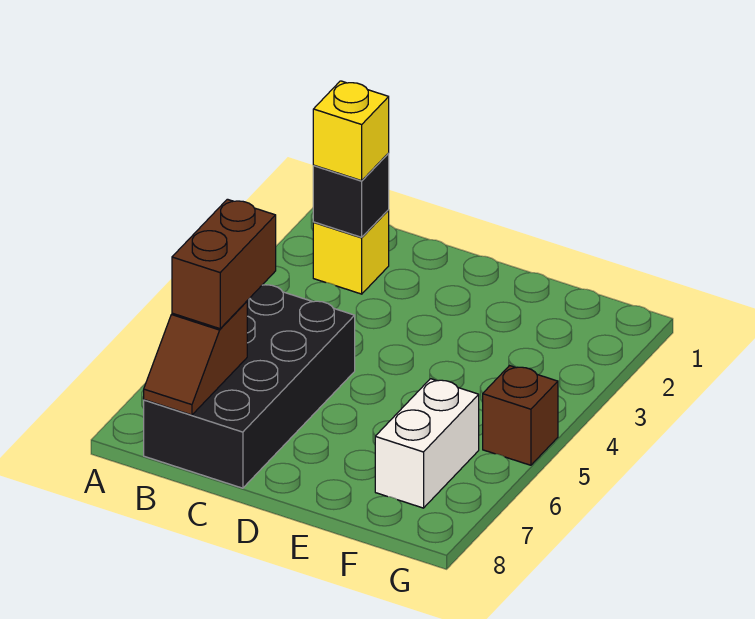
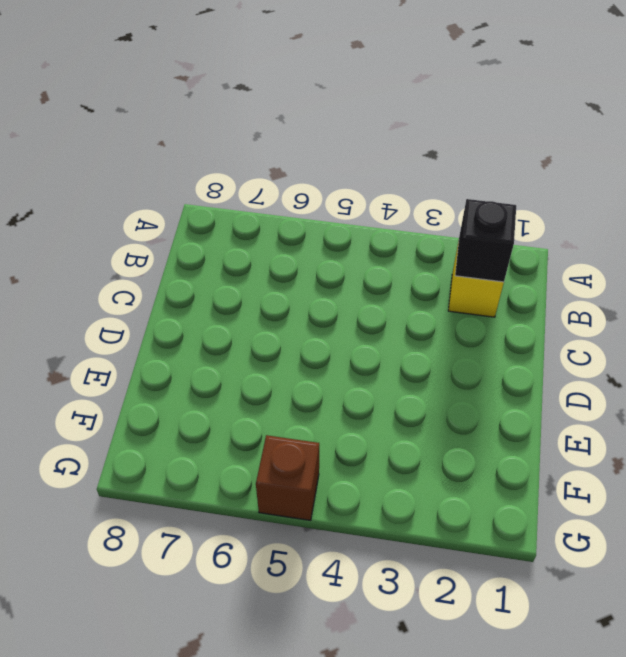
none -> black 2x4 brick [144,285,355,488]
none -> white 1x2 brick [375,379,479,508]

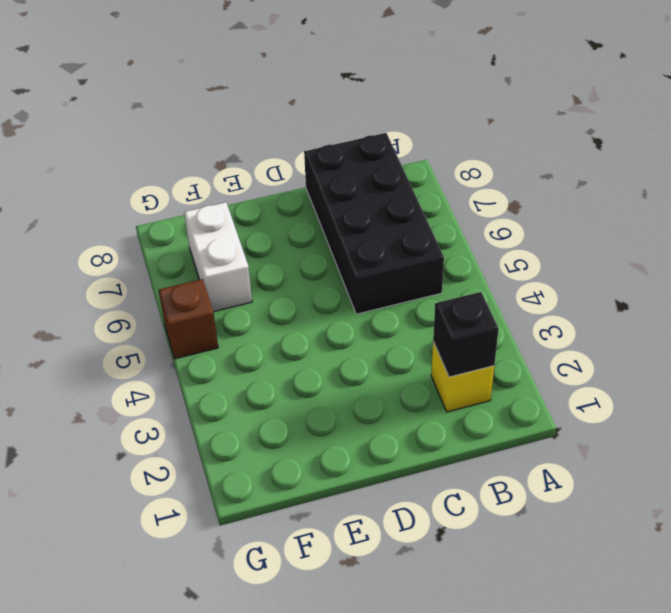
none -> brown 1x2 slope [144,301,247,415]
none -> yellow 1x1 brick [313,81,389,181]

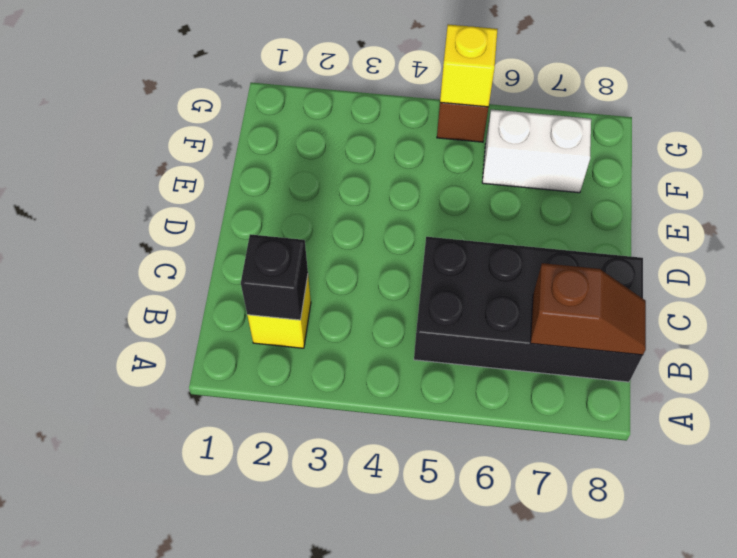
yellow 1x1 brick [440,24,498,107] -> yellow 1x1 brick moved to [313,81,389,181]
none -> brown 1x2 brick [172,199,276,329]

